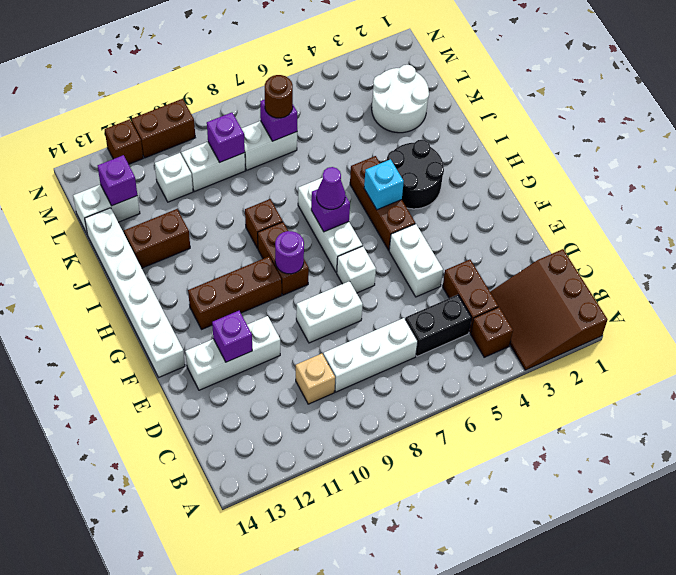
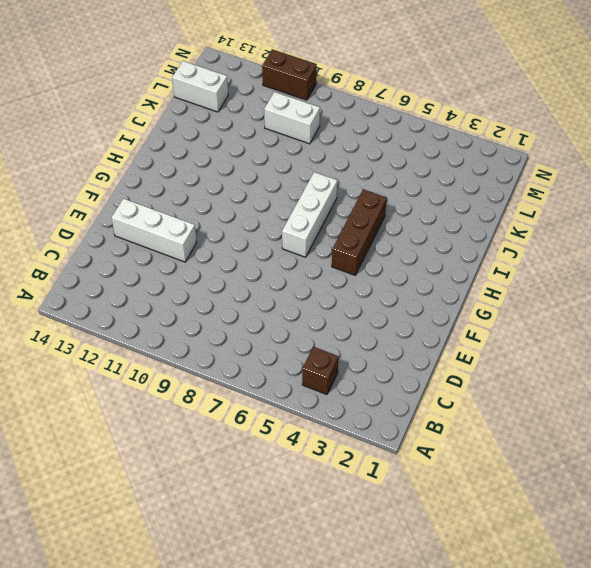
none -> brown 3x3 slope [490,249,607,370]
none -> brown 1x2 brick [443,260,498,333]
none -> black 1x2 brick [405,295,472,356]
none -> white 1x3 brick [323,318,418,392]

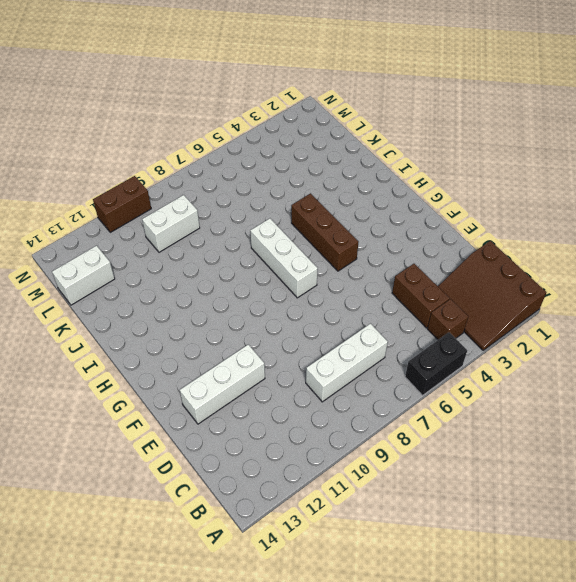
black 1x2 brick [405,332,467,395] -> black 1x2 brick moved to [405,295,472,356]
none -> tan 1x1 brick [296,354,335,404]
none -> white 1x2 brick [389,224,443,297]
none -> white 1x2 brick [296,281,363,343]
none -> white 1x1 brick [337,246,376,293]

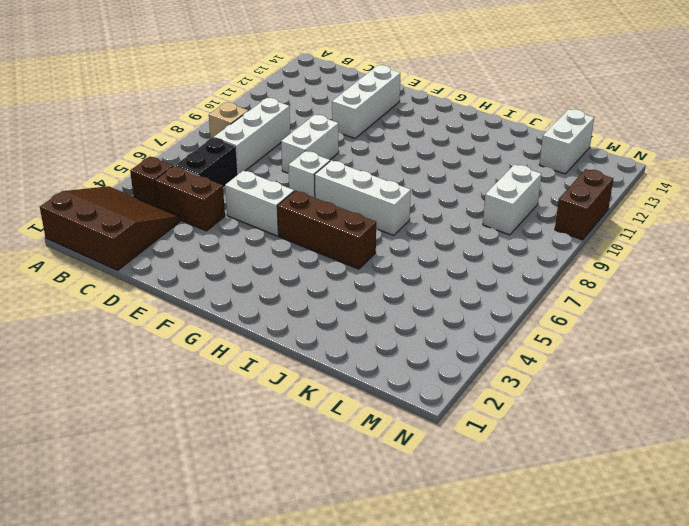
tan 1x1 brick [209,102,248,138] -> tan 1x1 brick moved to [296,354,335,404]
none -> white 1x6 brick [85,208,185,377]
none -> brown 1x2 brick [258,222,309,295]
none -> brown 1x3 brick [188,257,282,329]
none -> black 2x2 round brick [387,140,444,209]

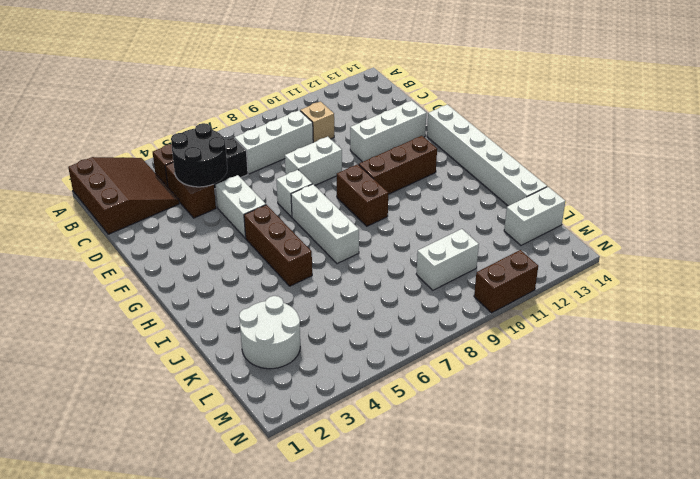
black 2x2 round brick [171,123,227,187] -> black 2x2 round brick moved to [387,140,444,209]
none -> brown 1x1 brick [245,199,283,249]
none -> brown 1x2 brick [124,209,190,268]
none -> white 1x2 brick [241,121,297,170]
none -> white 1x1 brick [155,153,193,202]

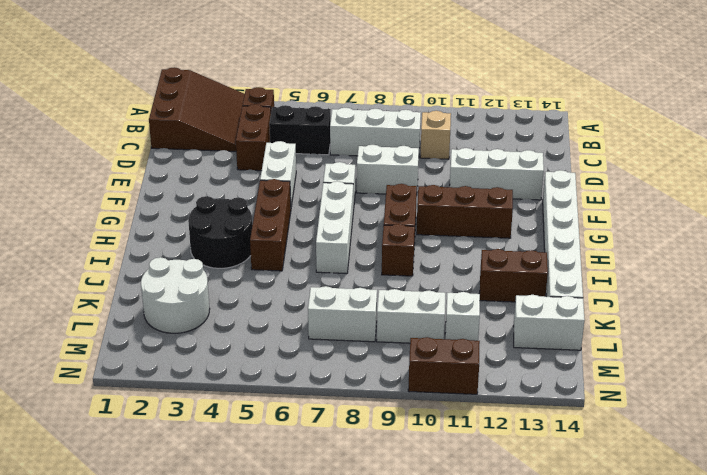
none -> brown 1x1 brick [105,119,143,164]
none -> purple 1x1 brick [212,311,252,362]
none -> purple 1x1 round brick [275,231,304,274]
none -> cyan 1x1 brick [364,159,404,210]

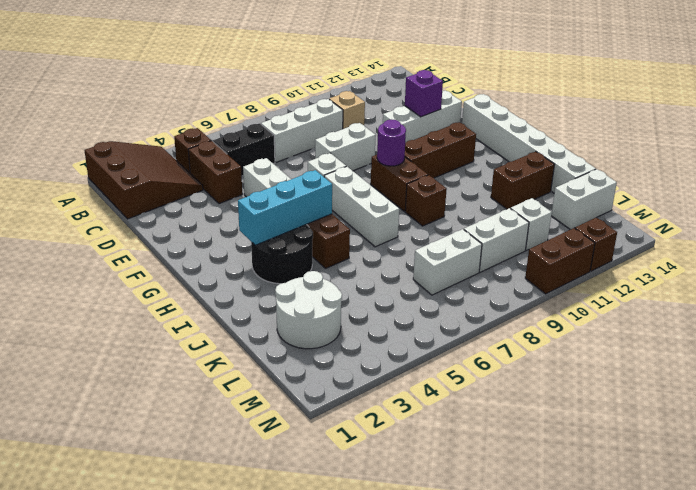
cyan 1x3 brick [238,170,332,245] -> cyan 1x1 brick [364,159,404,210]
none -> purple 1x1 brick [311,189,350,232]
none -> purple 1x1 brick [260,99,297,141]
none -> purple 1x1 brick [207,113,245,162]
none -> purple 1x1 brick [98,155,137,206]

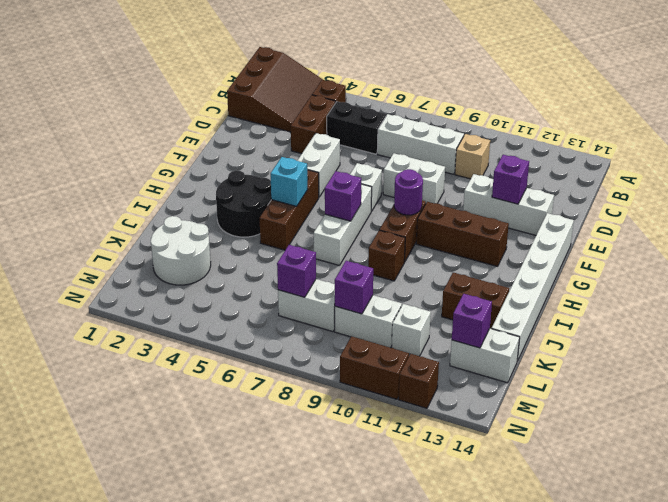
none -> purple 1x1 cone [317,167,345,209]
none -> brown 1x1 round brick [265,75,293,118]

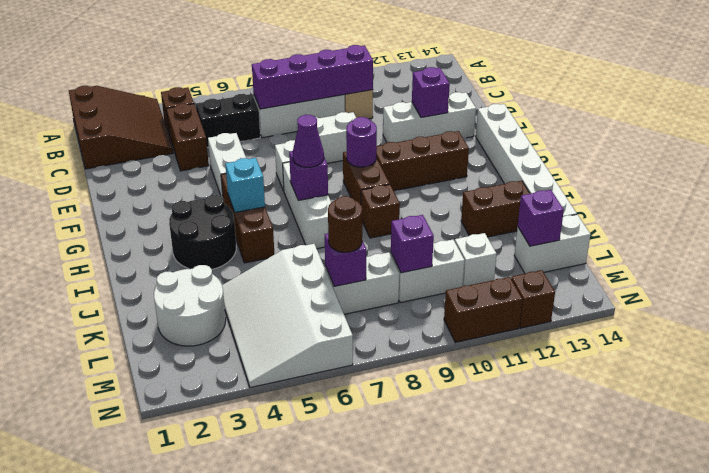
purple 1x4 brick [252,45,373,109] -> none
white 3x4 slope [222,244,353,388] -> none

